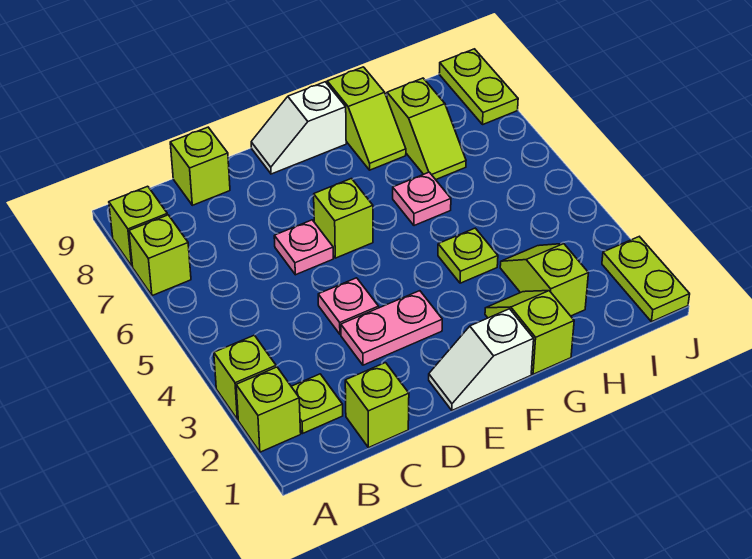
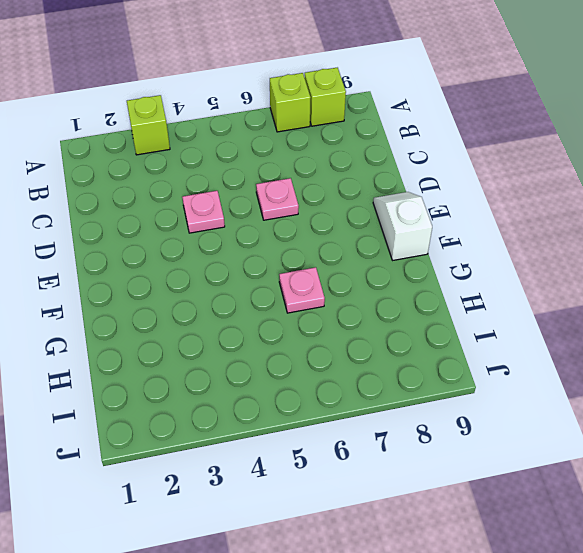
none -> lime 1x1 brick [236,367,301,452]
none -> lime 1x1 plate [291,374,343,433]
none -> lime 1x1 brick [345,363,409,448]

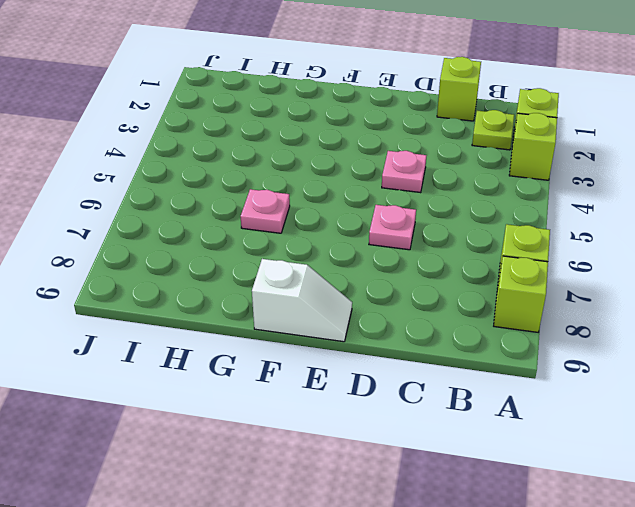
none -> lime 1x1 brick [170,127,230,205]
none -> pink 1x2 plate [341,291,442,365]
none -> white 1x2 slope [429,309,534,410]

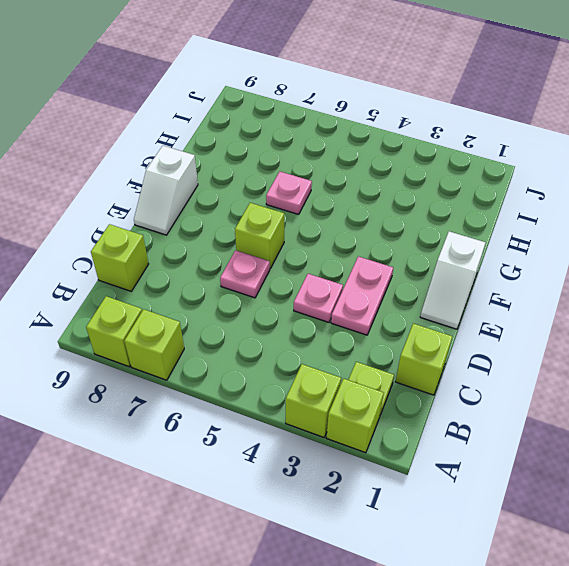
none -> lime 1x2 slope [485,291,574,374]
none -> lime 1x1 plate [438,228,498,283]
none -> lime 1x2 slope [327,67,406,170]

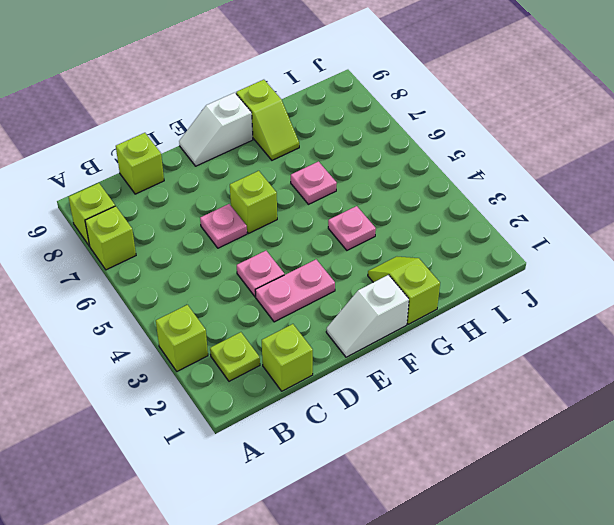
pink 1x1 plate [328,206,376,250] -> lime 1x1 plate [438,228,498,283]
none -> lime 1x1 brick [236,367,301,452]
none -> lime 1x2 slope [500,244,588,316]
none -> lime 1x2 slope [387,78,466,180]

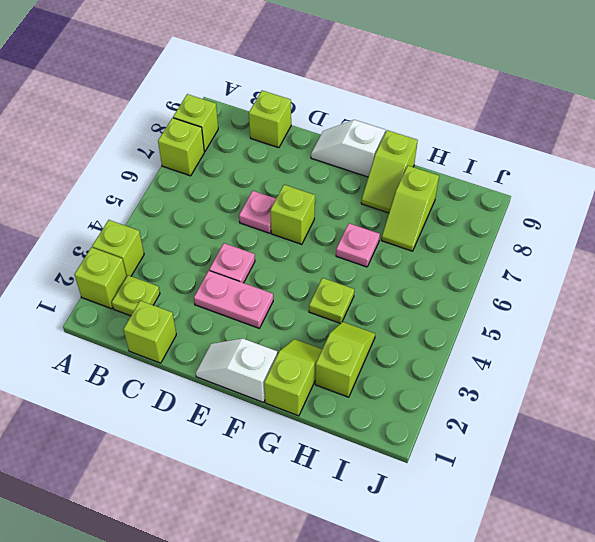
none -> lime 1x2 plate [602,237,690,322]
none -> lime 1x2 plate [439,49,518,124]

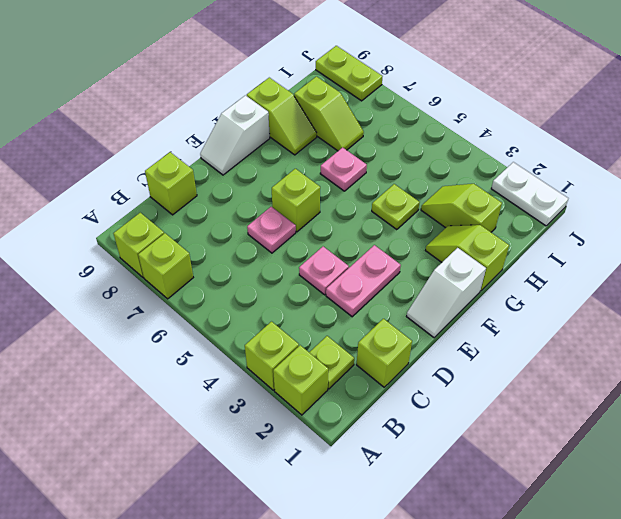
white 1x2 plate [491,162,568,226] -> lime 1x2 plate [602,237,690,322]

